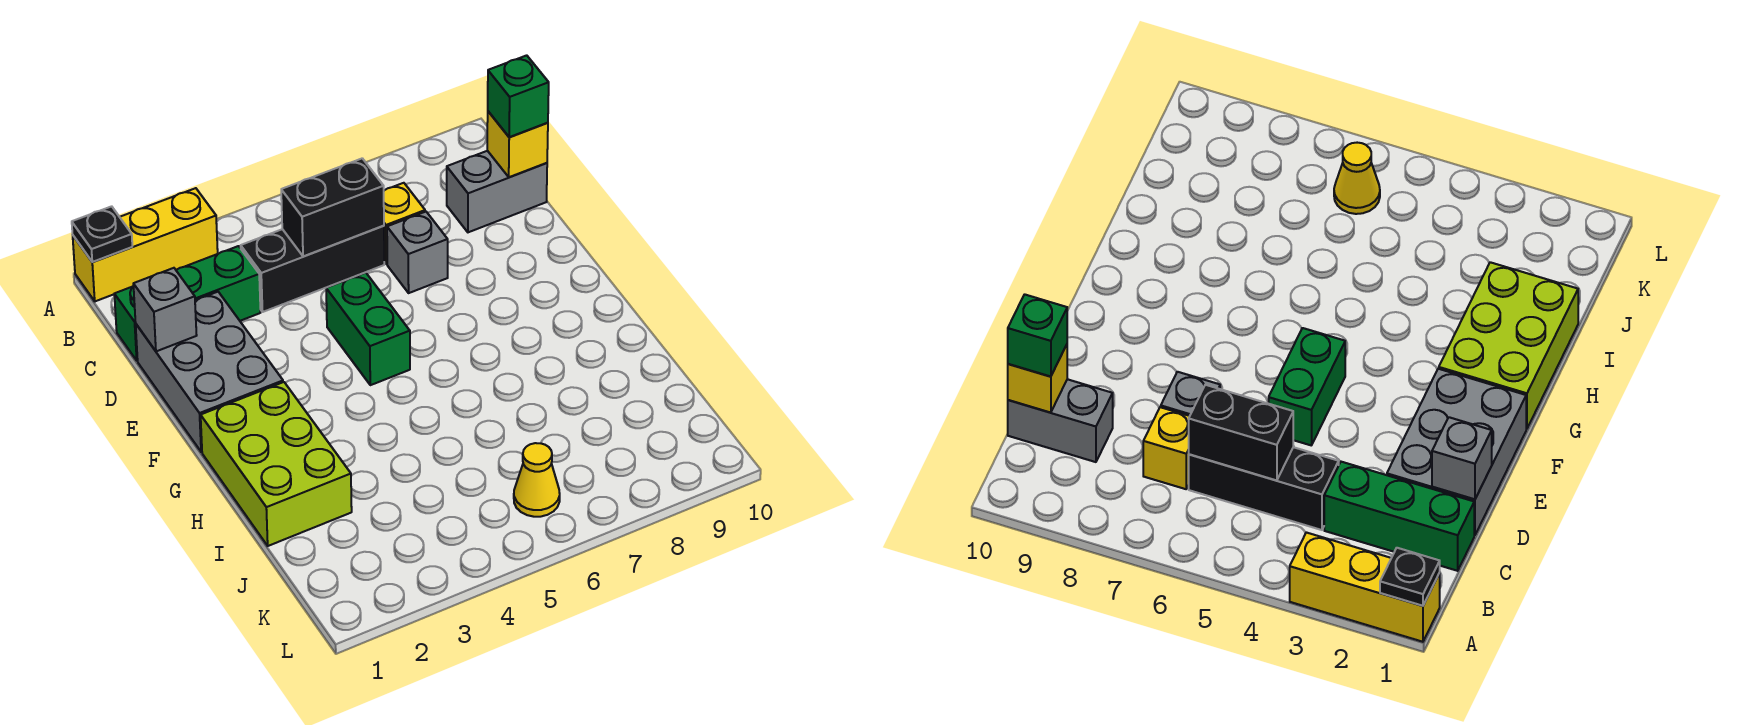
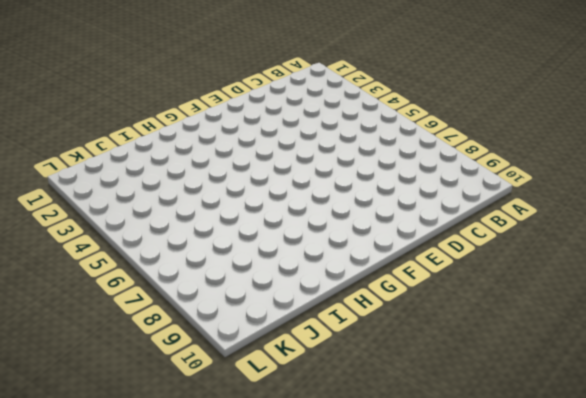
none -> yellow 1x3 brick [73,188,218,301]
none -> green 1x3 brick [114,246,261,361]
none -> black 1x3 brick [241,226,384,312]

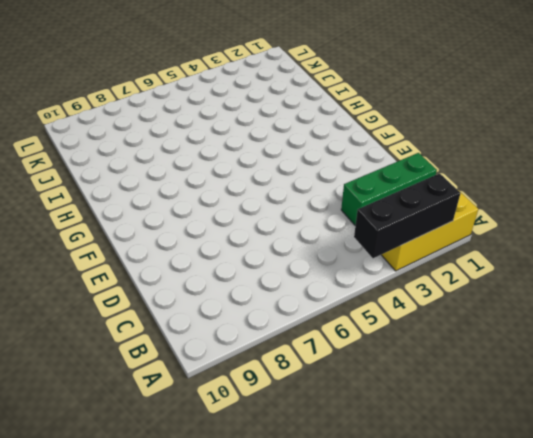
black 1x3 brick [354,173,461,258] -> black 1x3 brick moved to [241,226,384,312]
none -> yellow 1x1 brick [384,183,425,264]
none -> grey 1x2 brick [447,151,547,232]
none -> grey 2x3 brick [136,292,283,452]

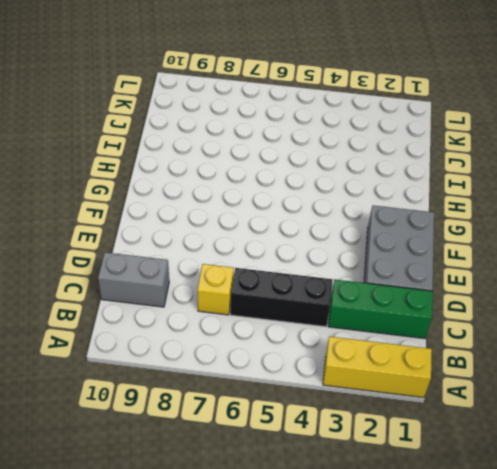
none -> grey 1x1 brick [387,212,448,293]
none -> green 1x2 brick [326,273,410,385]
none -> lime 2x3 brick [201,382,352,546]

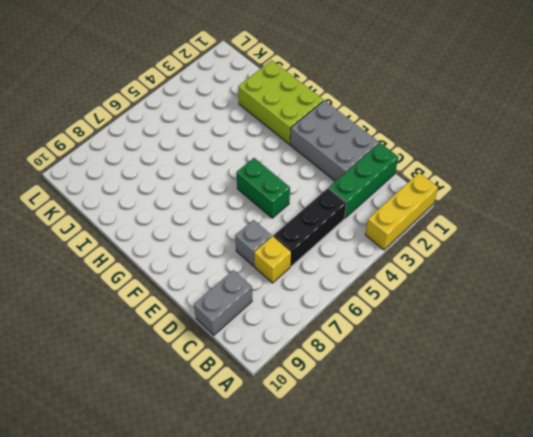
none -> yellow 1x1 cone [514,443,560,517]
none -> black 1x1 plate [72,206,132,262]
none -> black 1x2 brick [281,158,384,256]

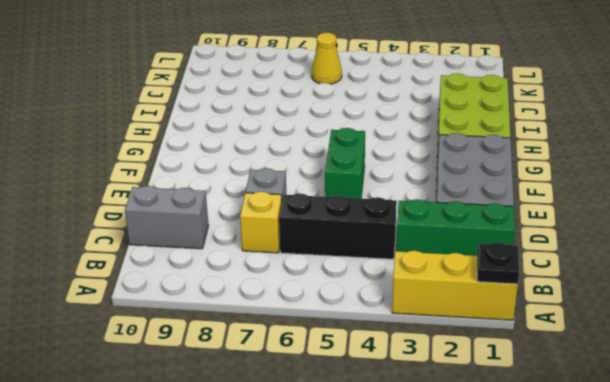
none -> black 1x2 brick [281,158,384,256]
none -> yellow 1x1 brick [487,111,548,177]
none -> grey 1x1 brick [133,268,197,351]

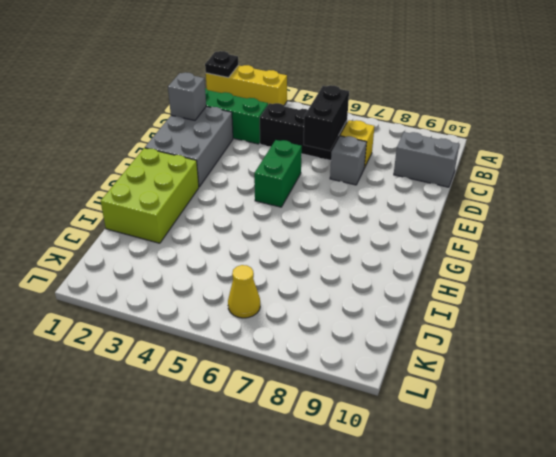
black 1x2 brick [303,85,349,151] -> black 1x2 brick turned to [281,158,384,256]
none -> yellow 1x1 brick [487,111,548,177]
none -> green 1x1 brick [488,55,549,137]

